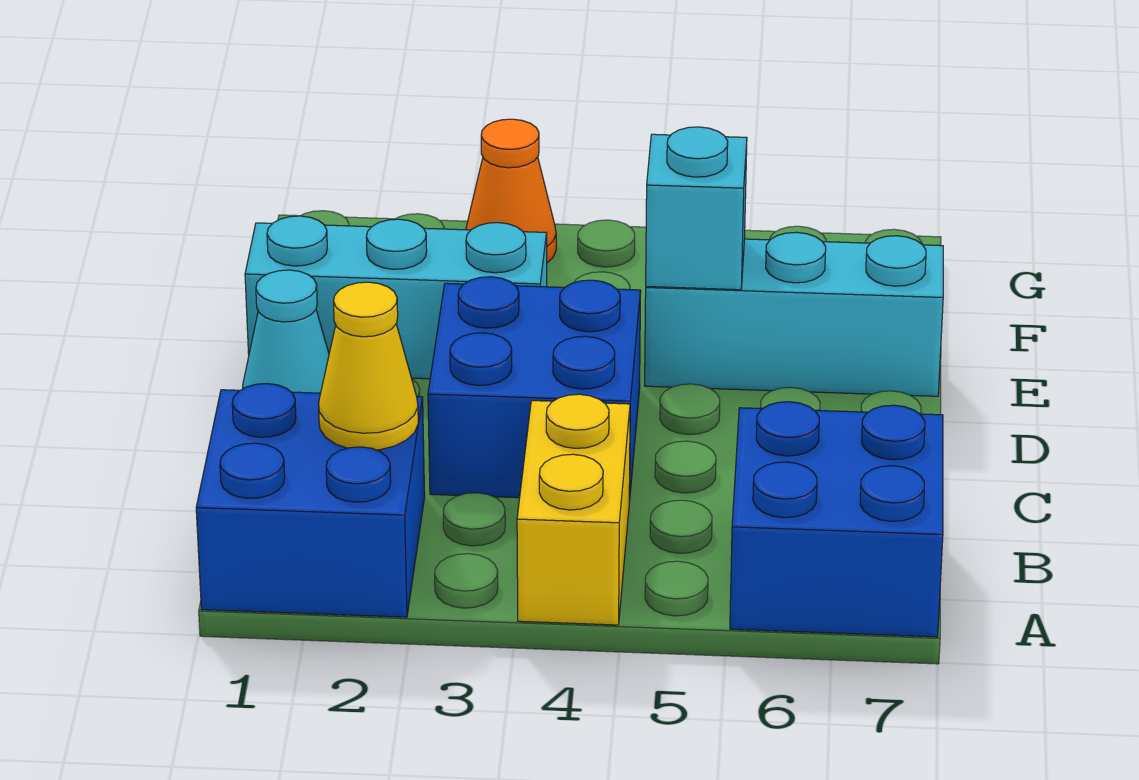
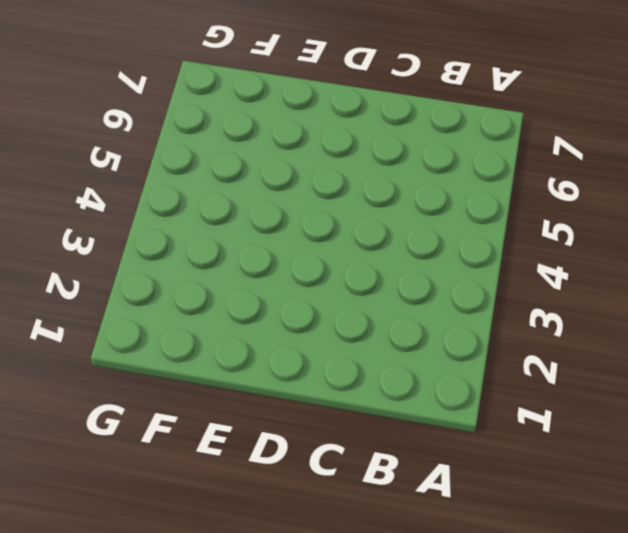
none -> blue 2x2 brick [196,384,425,617]
none -> yellow 1x2 brick [517,394,630,625]

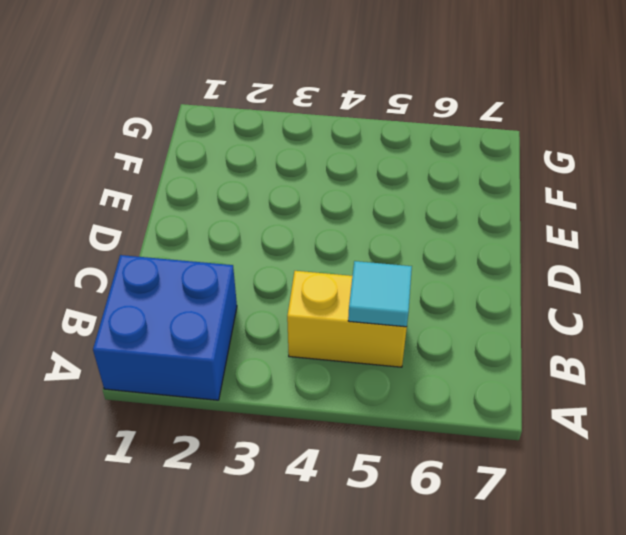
yellow 1x2 brick [287,271,407,367] -> yellow 1x2 brick turned to [517,394,630,625]
cyan 1x1 tile [348,261,412,327] -> none
none -> blue 2x2 brick [730,402,943,637]
none -> blue 2x2 brick [428,277,641,501]

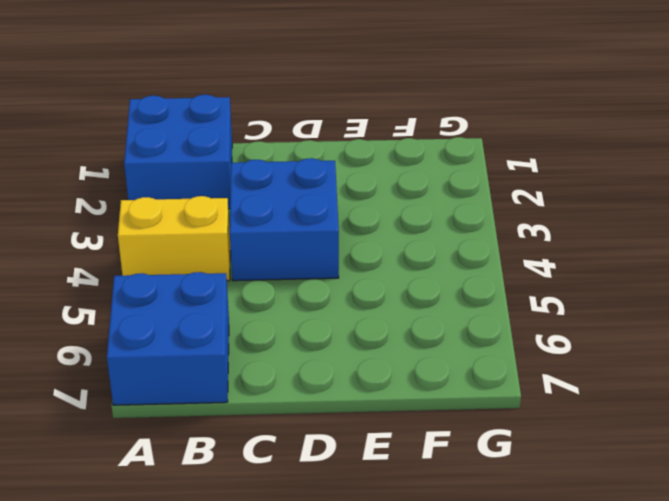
none -> cyan 1x1 cone [243,270,329,393]
none -> cyan 1x3 brick [245,216,547,379]

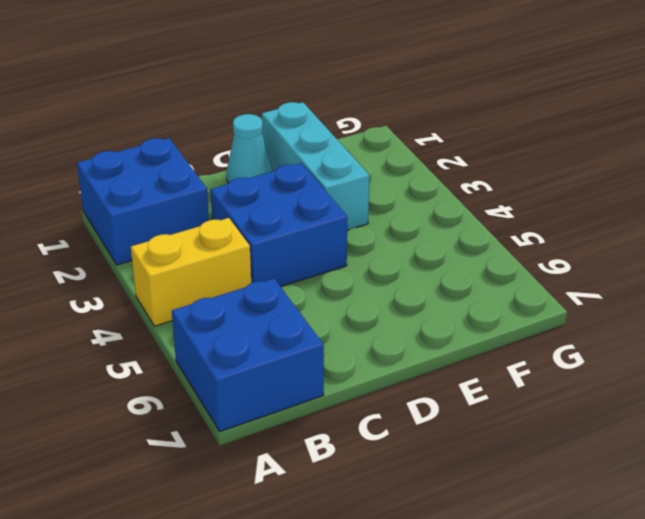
none -> cyan 1x3 brick [645,232,943,396]
none -> orange 1x1 cone [466,119,556,263]

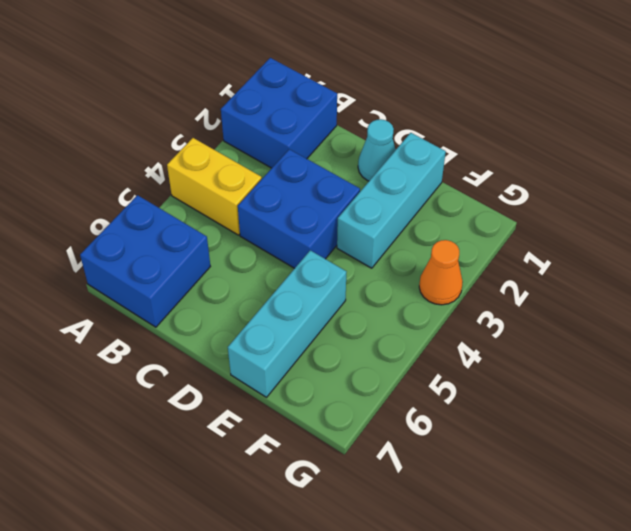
none -> yellow 1x1 cone [318,282,418,450]
none -> cyan 1x1 brick [646,127,747,290]

